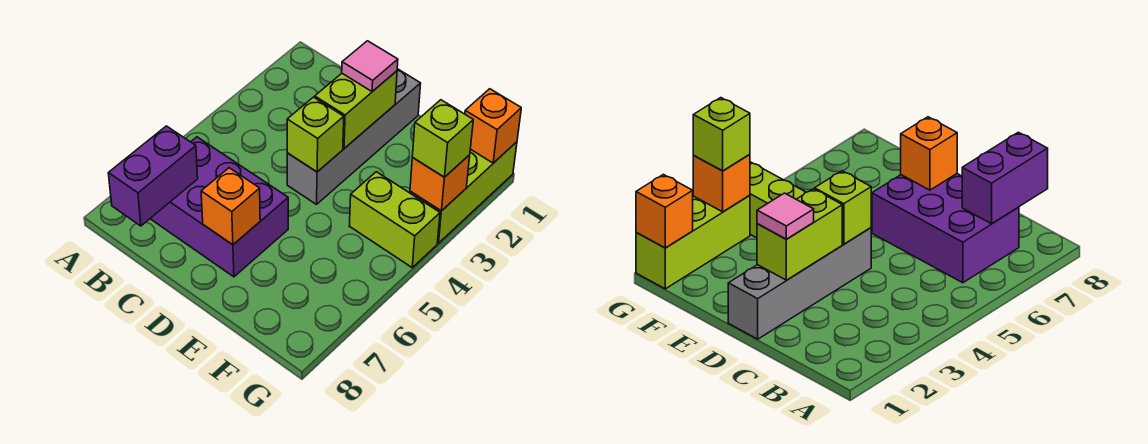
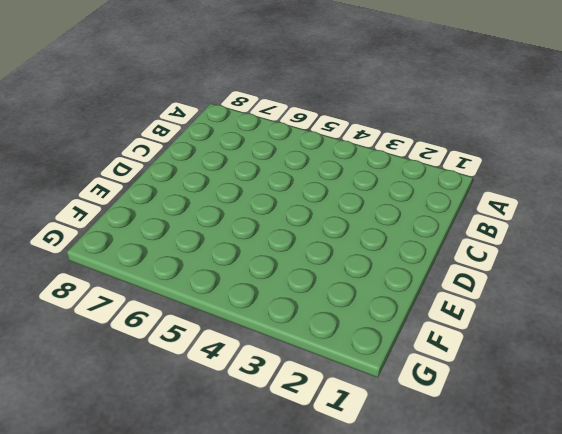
none -> purple 2x3 brick [150,137,288,277]
none -> grey 1x4 brick [287,69,421,204]
none -> lime 1x2 brick [349,172,440,267]

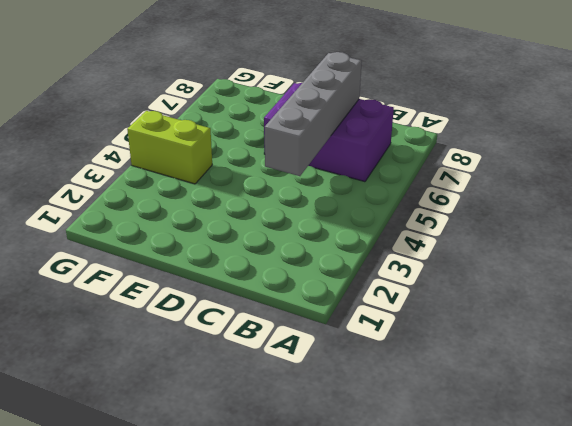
grey 1x4 brick [265,52,362,176] -> grey 1x4 brick moved to [287,69,421,204]
none -> lime 1x3 brick [410,142,517,243]
none -> purple 1x2 brick [108,126,198,226]
none -> lime 1x2 brick [315,71,397,148]

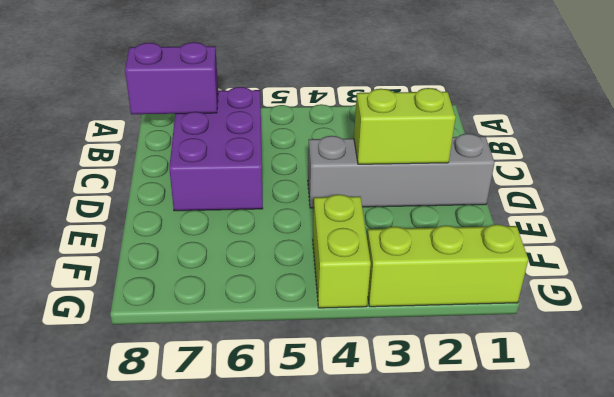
none -> lime 1x1 brick [287,97,344,172]
none -> orange 1x1 brick [201,168,260,245]
none -> orange 1x1 brick [465,89,521,163]

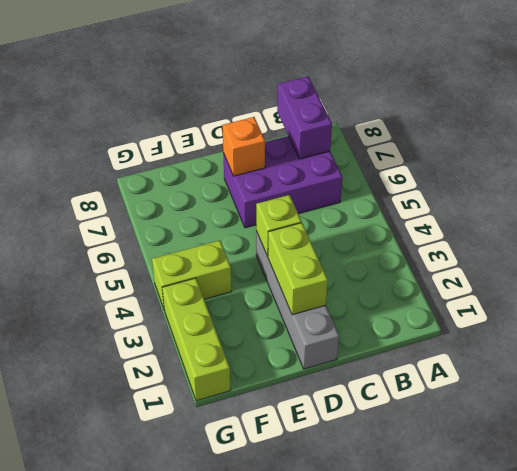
none -> orange 1x1 brick [465,89,521,163]
none -> orange 1x1 brick [410,155,470,211]
none -> pink 1x1 tile [342,41,398,92]

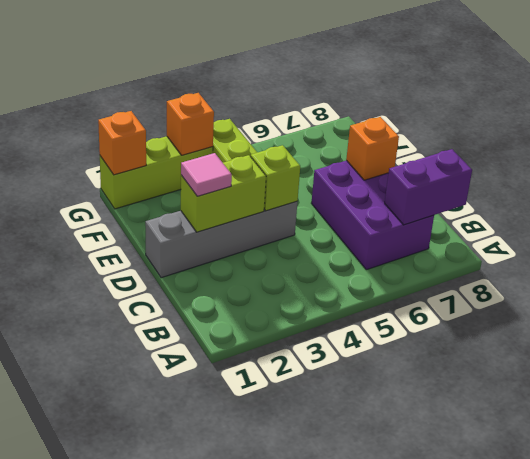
none -> lime 1x1 brick [412,100,473,177]

